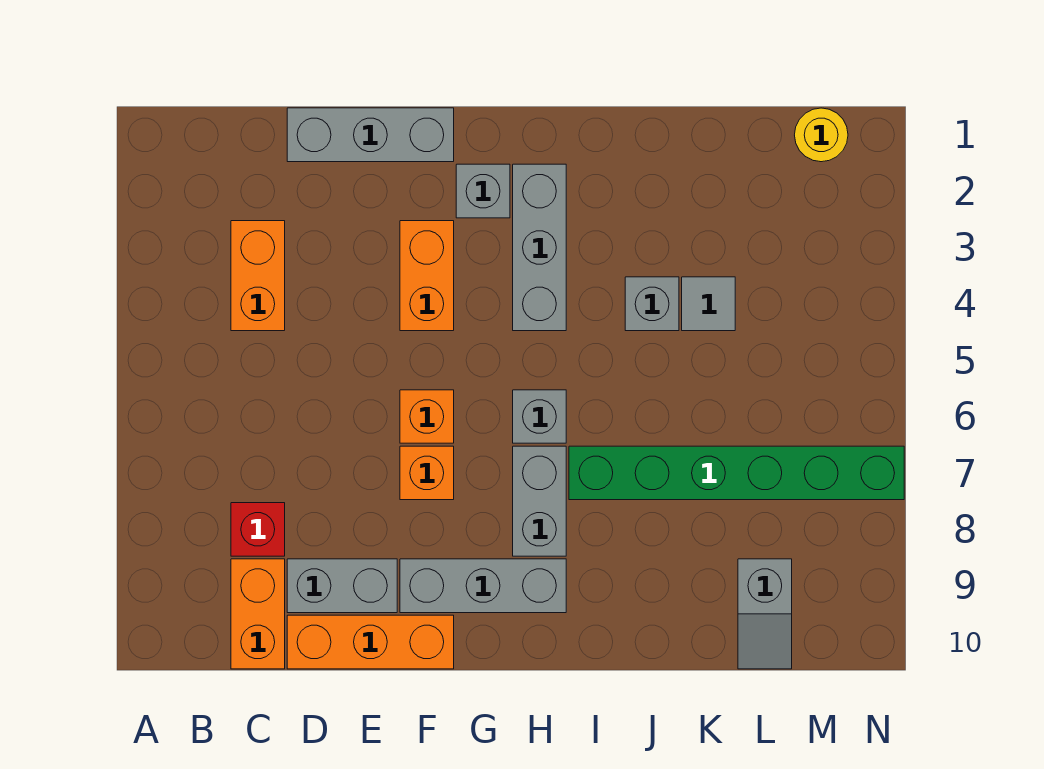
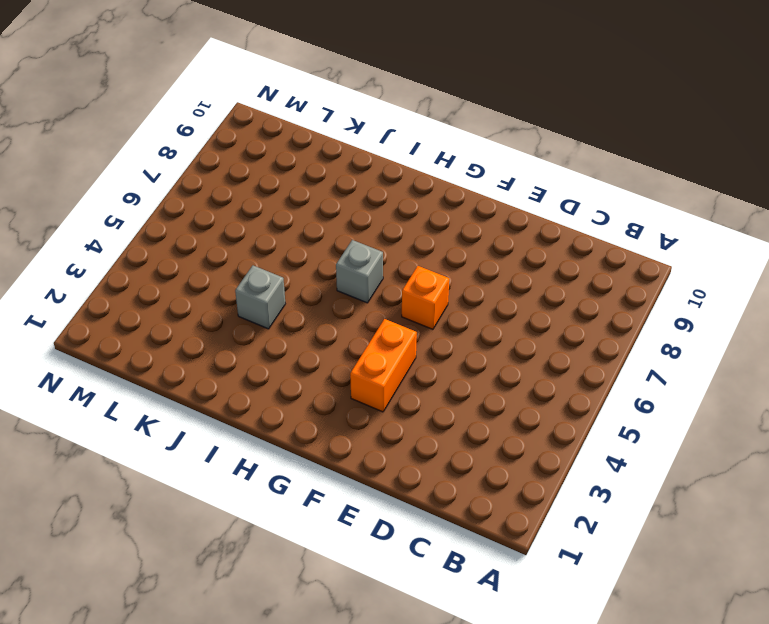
none -> orange 1x2 brick [231,221,285,331]
none -> red 1x1 brick [231,503,285,556]
none -> orange 1x2 brick [231,559,285,669]

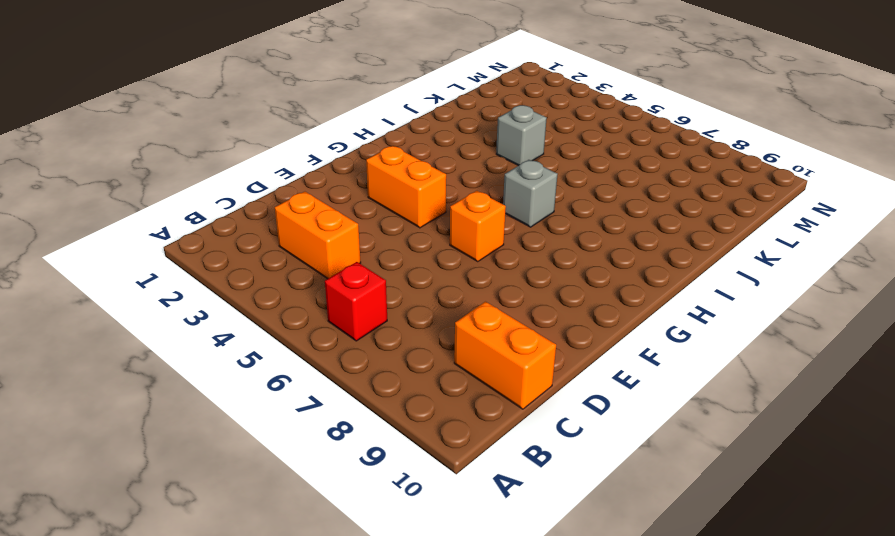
red 1x1 brick [325,262,387,341] -> red 1x1 brick moved to [231,503,285,556]
none -> grey 1x3 brick [287,108,454,162]
none -> grey 1x2 brick [287,559,397,613]
none -> orange 1x3 brick [287,615,454,669]

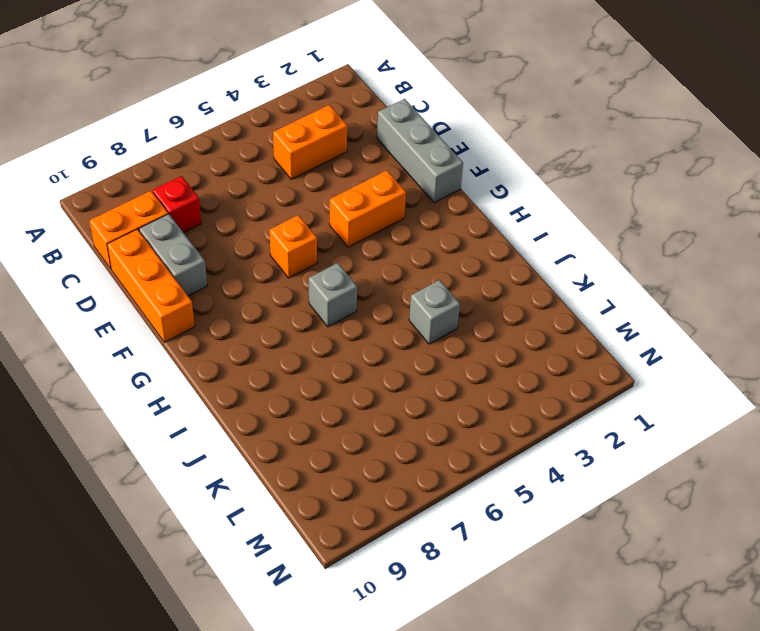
none -> orange 1x1 brick [400,446,454,500]
none -> grey 1x3 brick [400,559,566,613]
none -> grey 1x1 brick [456,164,510,218]

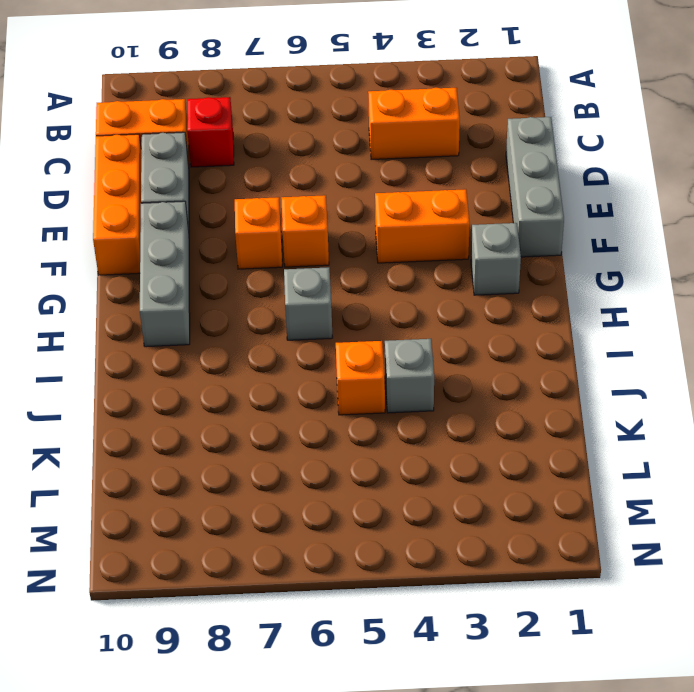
orange 1x1 brick [336,341,385,415] -> none
none -> grey 1x3 brick [513,164,566,331]
none -> grey 1x2 brick [513,446,566,556]
none -> green 1x6 brick [569,446,904,500]

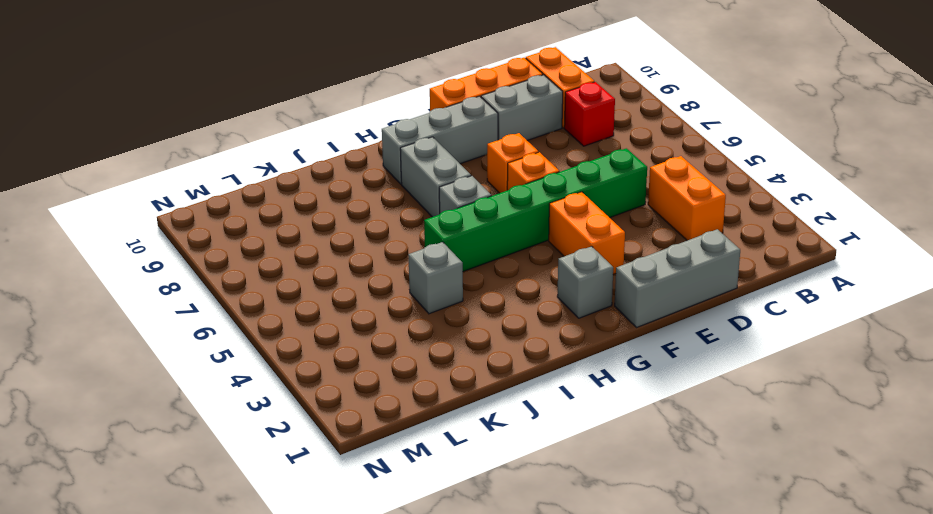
green 1x6 brick [424,148,647,271] -> green 1x6 brick moved to [569,446,904,500]
none -> grey 1x3 brick [513,164,566,331]
none -> grey 1x1 tile [682,277,735,331]
none -> grey 1x2 slope [738,559,792,669]

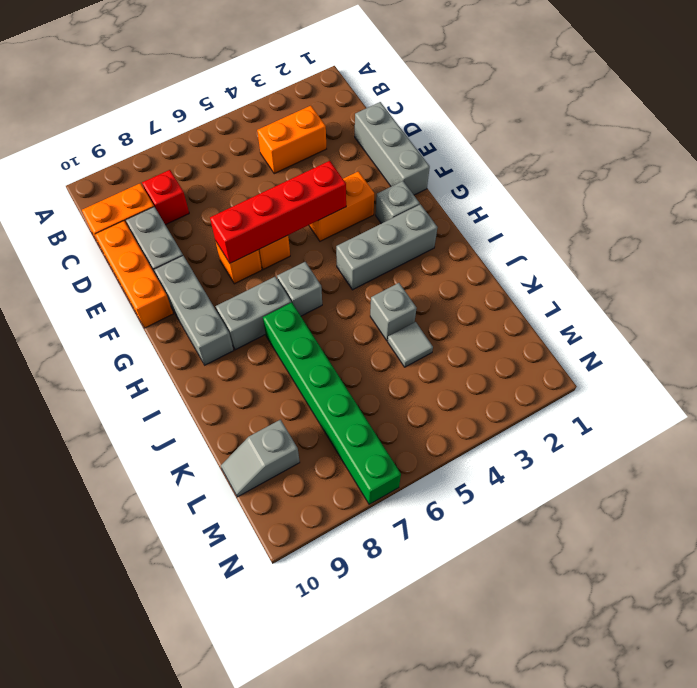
red 1x4 brick [210,161,346,263] -> none
none -> yellow 1x1 round brick [795,108,848,162]

